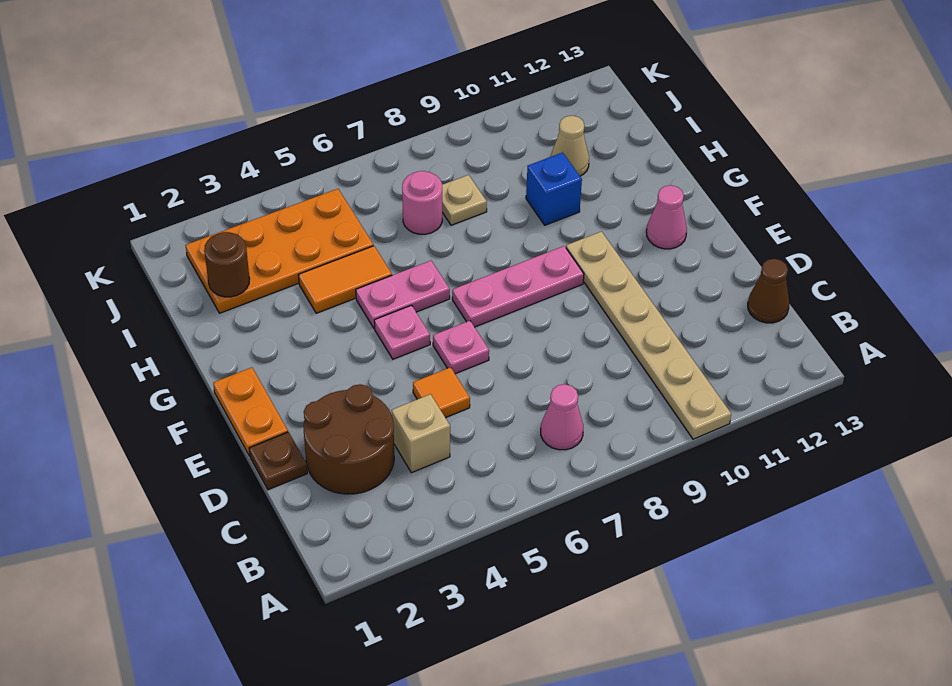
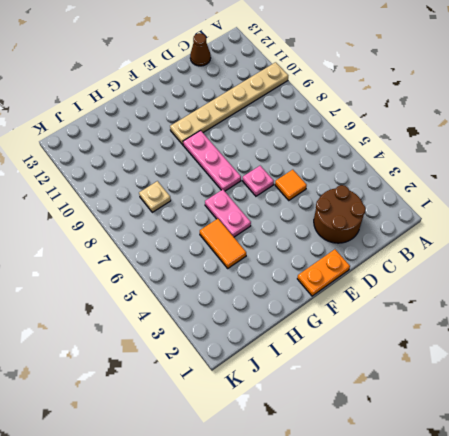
none -> pink 1x1 cone [541,384,583,450]
none -> tan 1x1 brick [392,394,450,473]
none -> brown 1x1 plate [249,432,307,490]

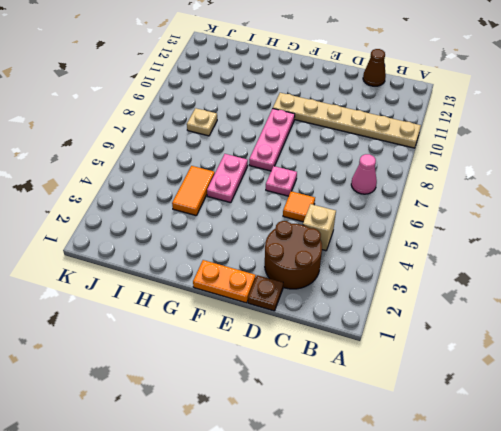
none -> pink 1x1 plate [374,305,430,359]
none -> pink 1x1 cone [646,185,687,249]
none -> blue 1x1 brick [526,152,582,225]

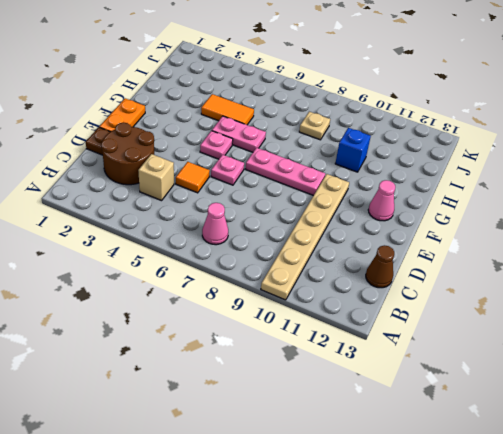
none -> orange 2x4 plate [186,189,373,313]
none -> pink 1x1 round brick [402,171,442,234]
none -> tan 1x1 cone [550,116,589,176]

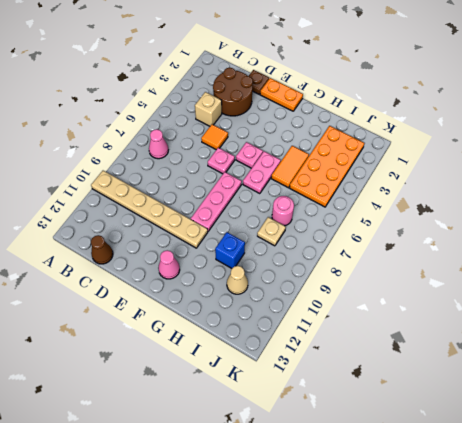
none -> brown 1x1 round brick [204,232,250,297]

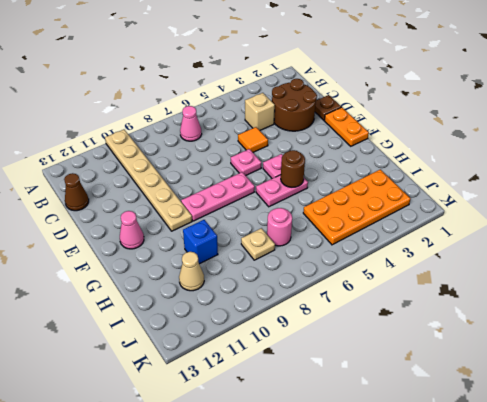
brown 1x1 round brick [281,150,305,187] -> brown 1x1 round brick moved to [204,232,250,297]
none -> orange 1x2 tile [299,246,392,313]

